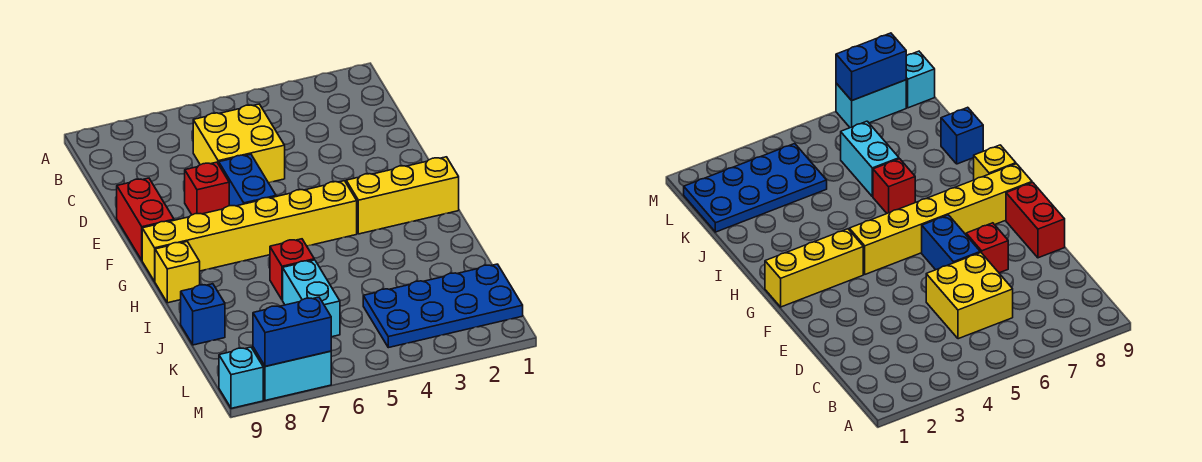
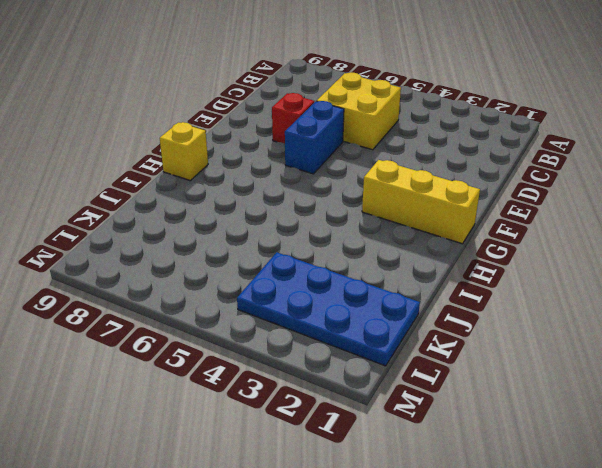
none -> red 1x2 brick [117,178,174,260]
none -> yellow 1x6 brick [142,181,357,281]
none -> red 1x1 brick [270,239,314,300]

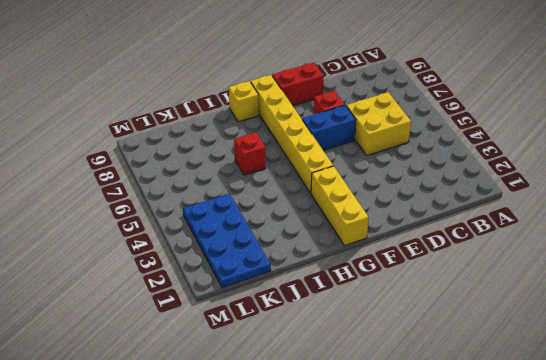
none -> cyan 1x2 brick [283,260,340,337]
none -> blue 1x1 brick [181,284,225,345]
none -> cyan 1x2 brick [253,347,331,400]

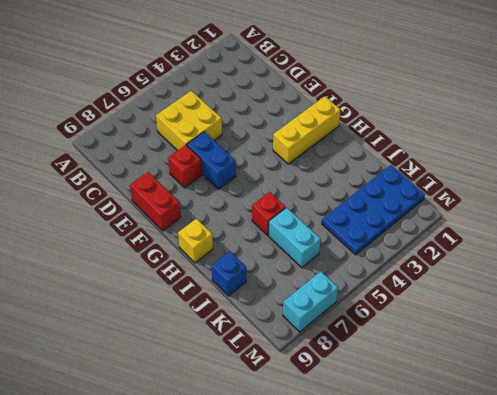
none -> yellow 1x6 brick [142,181,357,281]
none -> cyan 1x1 brick [219,347,263,408]
none -> blue 1x2 brick [253,297,331,366]

